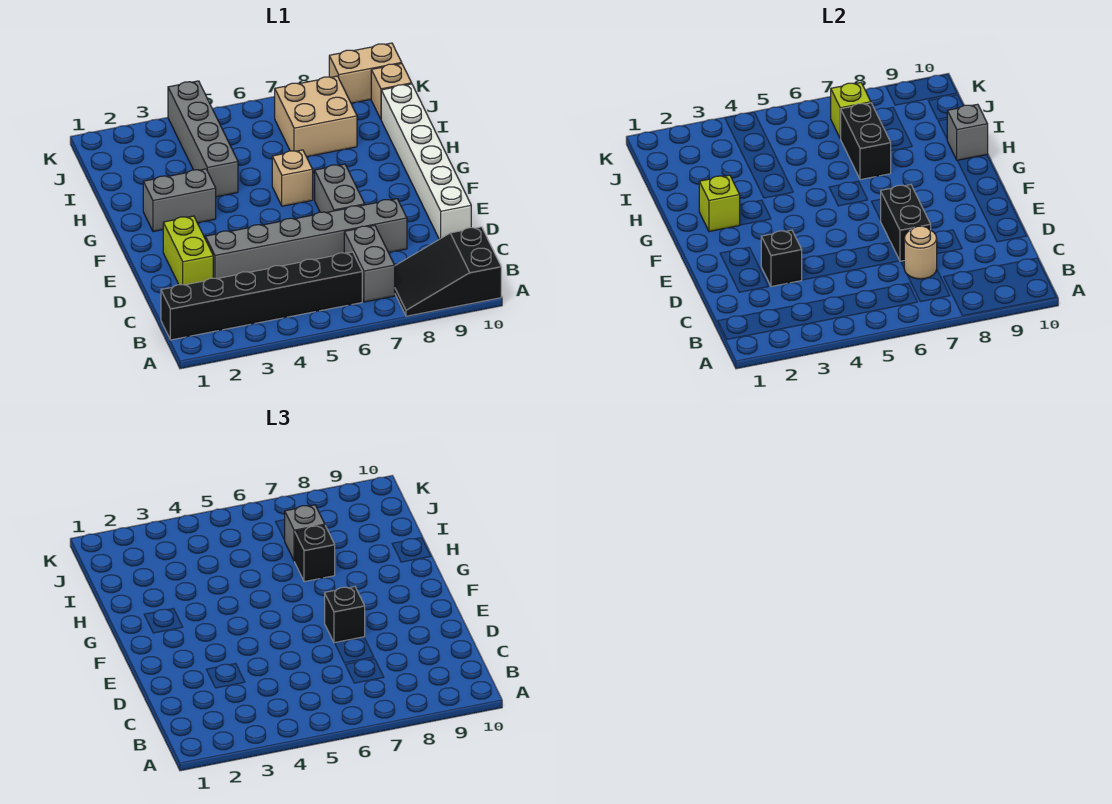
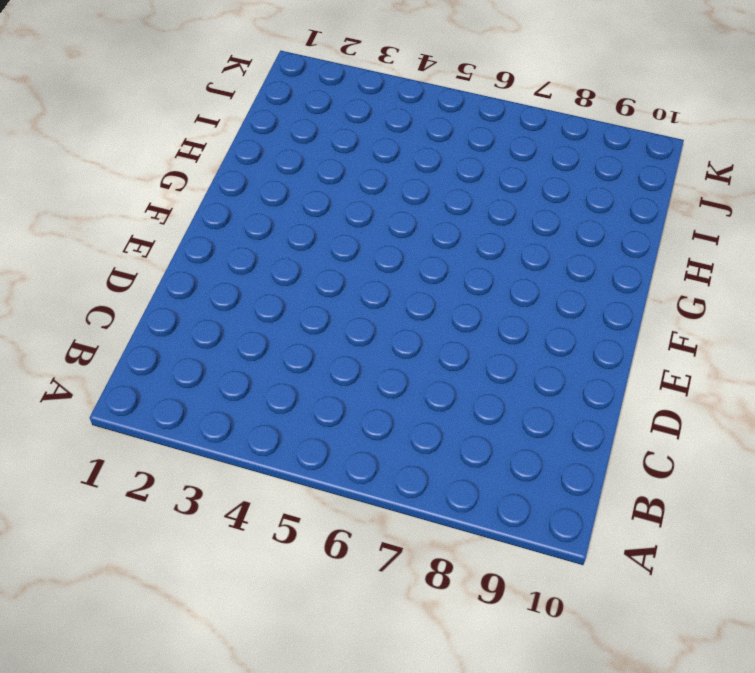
none -> black 2x3 slope [395,227,501,316]
none -> black 1x6 brick [161,252,362,340]
none -> grey 1x2 brick [344,225,395,302]

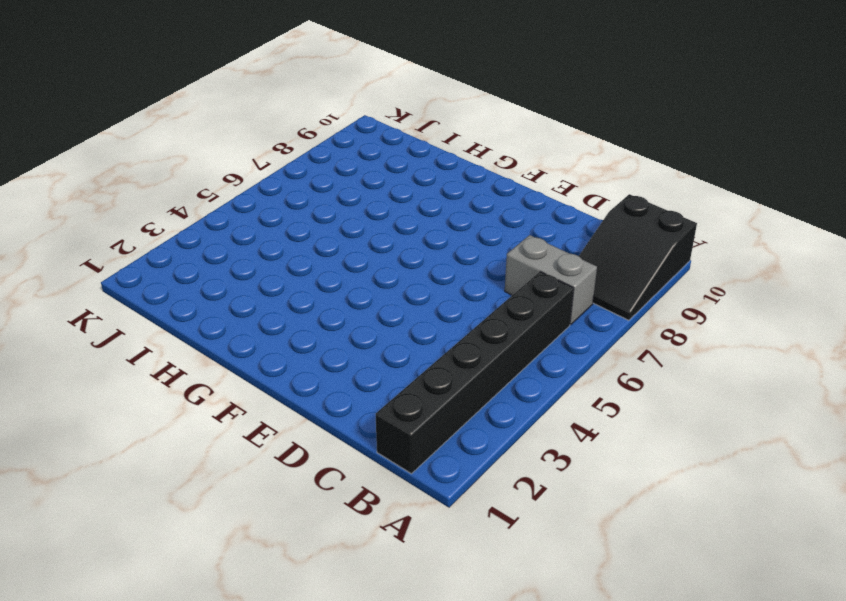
none -> lime 1x2 brick [163,216,213,285]
none -> grey 1x6 brick [205,199,407,279]
none -> white 1x6 brick [381,84,471,239]

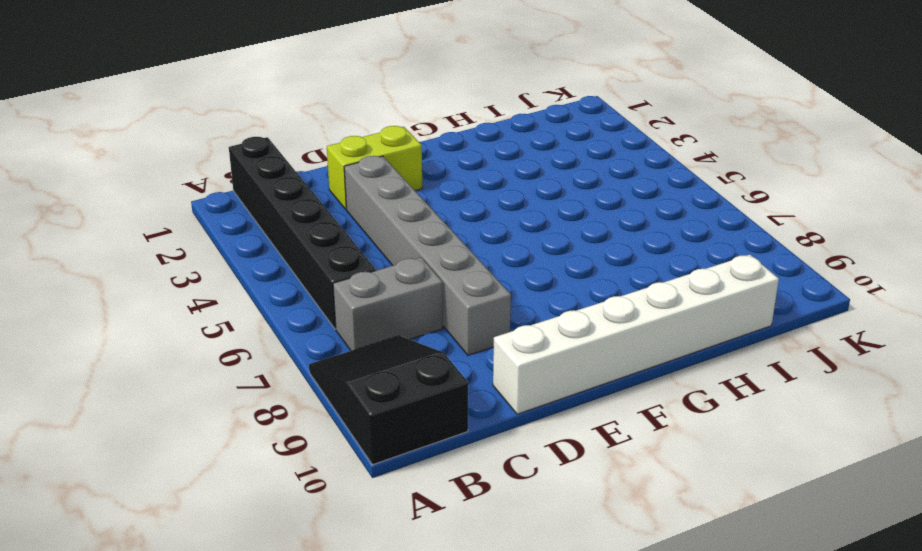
none -> grey 1x2 brick [315,164,365,213]
none -> grey 1x2 brick [143,169,216,232]
none -> tan 1x1 brick [272,150,313,206]

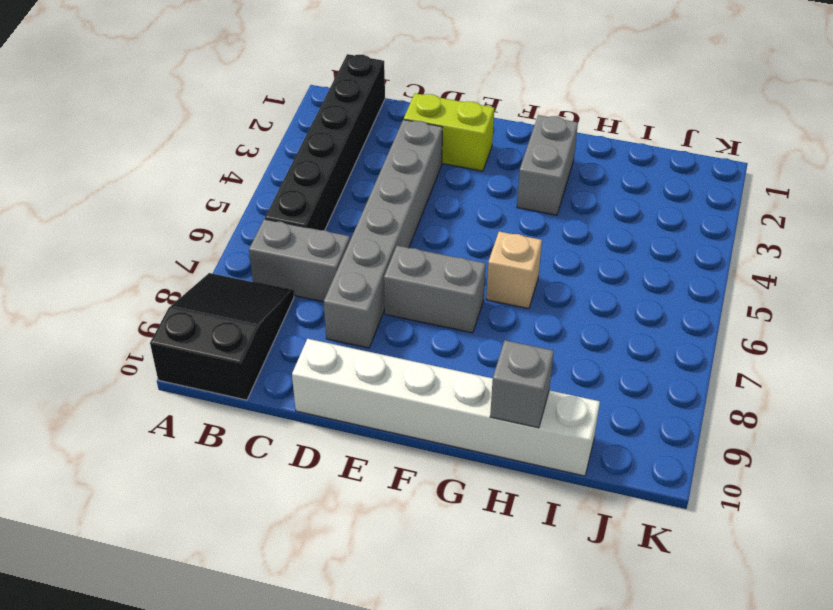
none -> grey 1x4 brick [168,81,238,197]
none -> tan 2x2 brick [275,76,357,157]
none -> tan 1x1 brick [371,64,412,119]

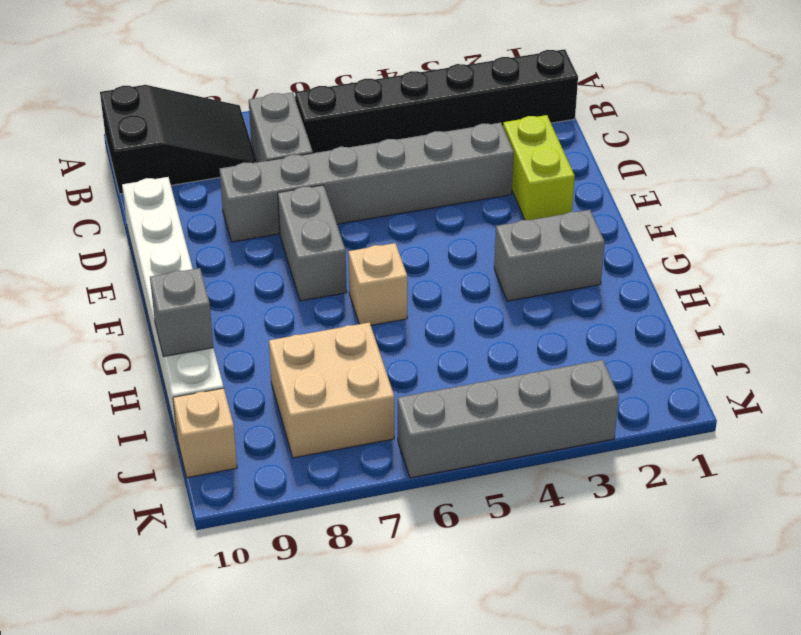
grey 1x4 brick [398,360,619,478] -> grey 1x4 brick turned to [168,81,238,197]
none -> tan 1x2 brick [329,43,402,103]
none -> tan 1x1 round brick [904,226,937,279]
none -> black 1x1 brick [761,230,802,286]

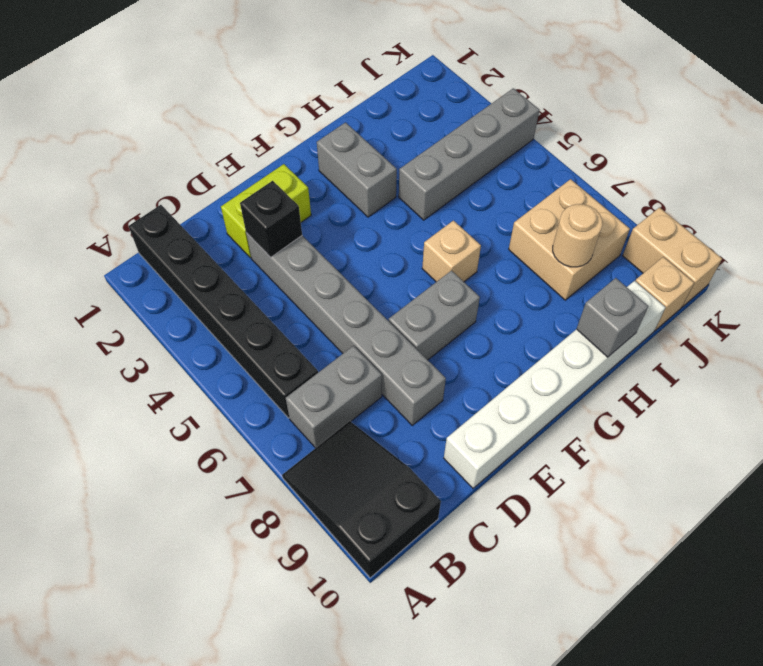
tan 1x1 round brick [553,204,603,267] -> tan 1x1 round brick moved to [904,226,937,279]
none -> black 1x2 brick [881,185,931,261]
none -> lime 1x1 brick [699,175,740,232]
none -> black 1x2 brick [840,103,891,180]

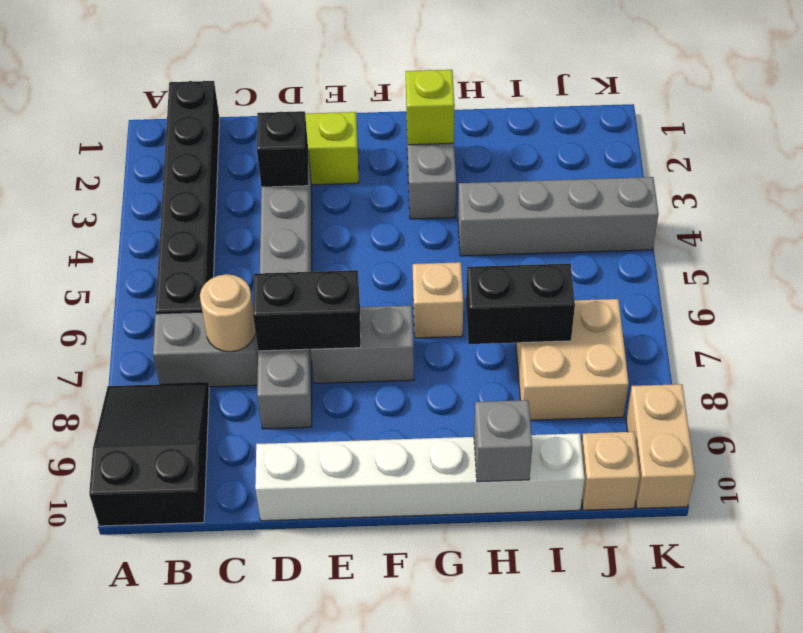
none -> lime 1x1 brick [831,83,871,138]
none -> black 1x1 brick [325,587,365,643]
none -> black 1x1 brick [295,525,335,582]

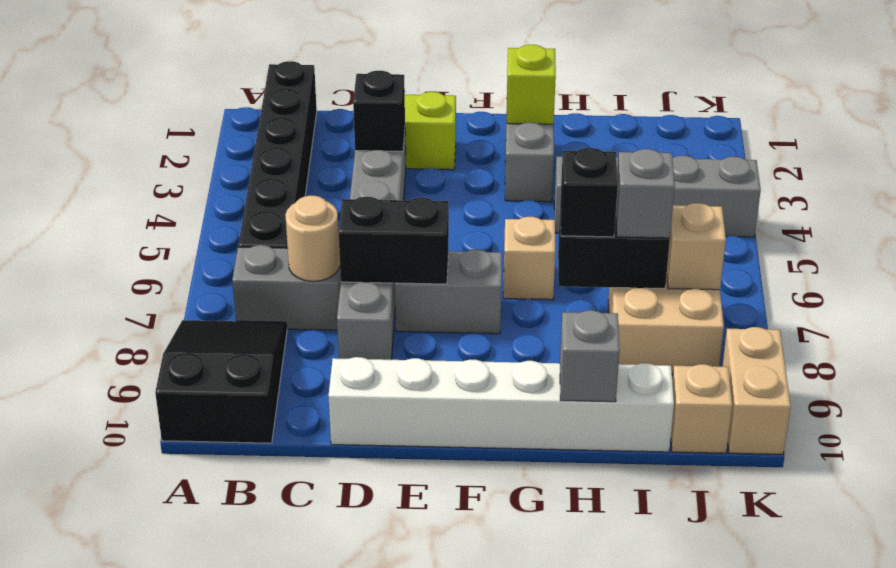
tan 1x1 brick [667,203,726,290] -> lime 1x1 brick [831,83,871,138]
none -> black 1x1 brick [325,587,365,643]

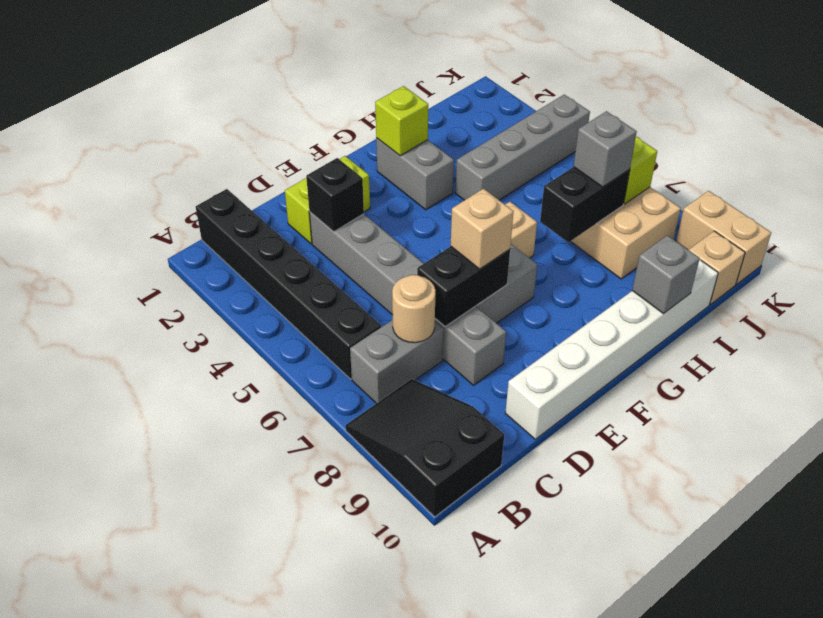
tan 1x1 brick [451,189,514,269] -> black 1x1 brick [325,587,365,643]
none -> black 1x1 brick [295,525,335,582]

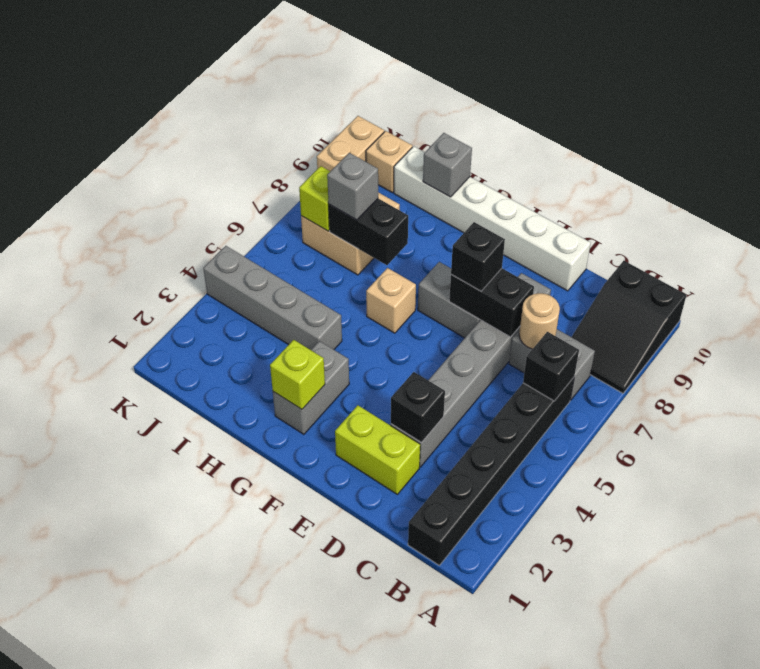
black 1x1 brick [523,332,579,401] -> black 1x1 brick moved to [295,525,335,582]

